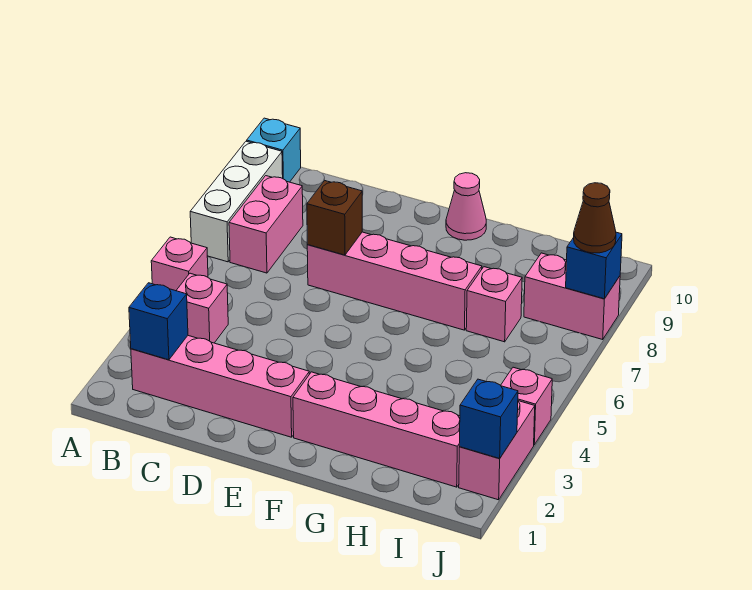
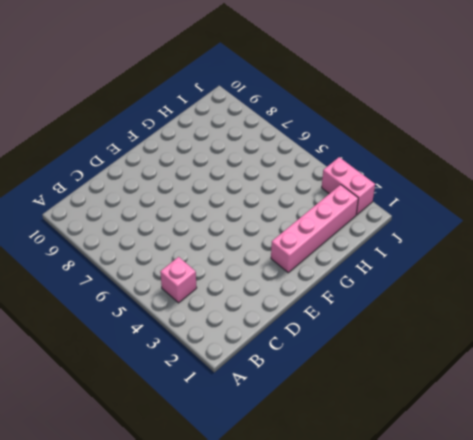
none -> pink 1x1 brick [151,237,208,291]
none -> white 1x3 brick [190,141,283,262]
none -> cyan 1x1 brick [247,118,301,182]

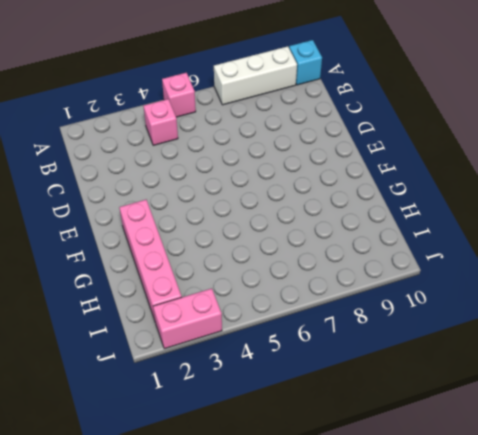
none -> pink 1x4 brick [131,336,309,437]
none -> pink 1x2 brick [229,176,303,273]
none -> pink 1x4 brick [307,232,482,330]

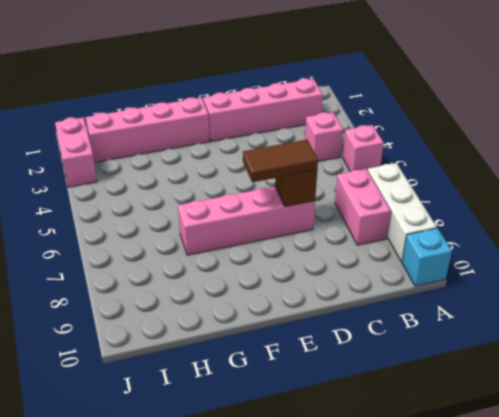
brown 1x2 tile [243,140,318,182] -> none
none -> pink 1x1 cone [446,173,486,240]
none -> pink 1x1 brick [466,267,522,342]
none -> pink 1x2 brick [524,253,620,339]

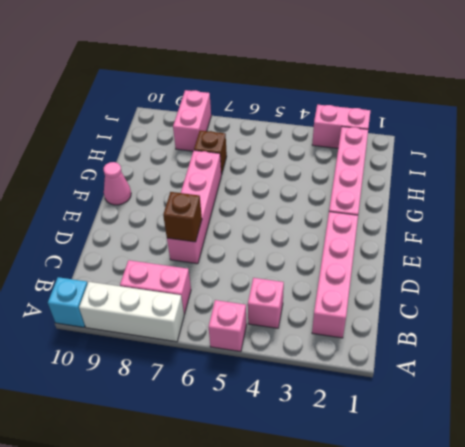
brown 1x1 brick [194,130,227,175] -> pink 1x1 brick [466,267,522,342]
none -> pink 1x1 brick [501,367,552,445]
none -> blue 1x1 brick [129,283,188,360]
none -> blue 1x1 brick [459,379,518,458]

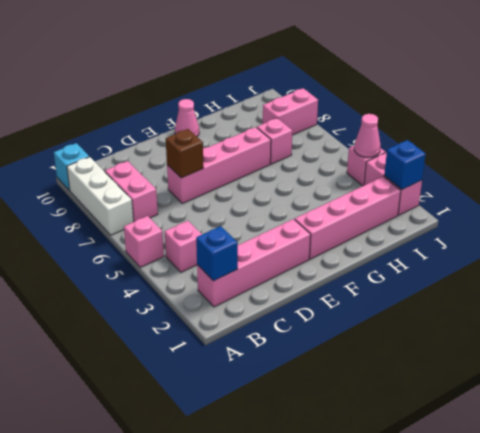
pink 1x1 cone [354,114,381,158] -> none
none -> blue 1x1 brick [566,232,622,299]
none -> brown 1x1 cone [574,183,616,253]

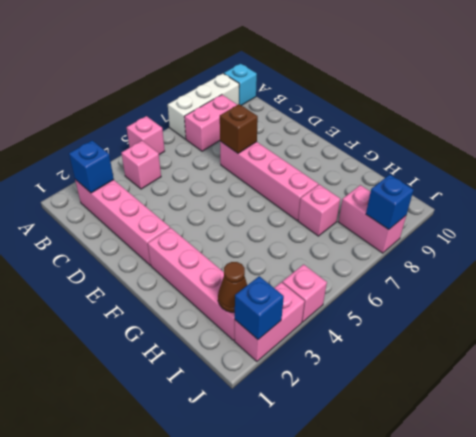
brown 1x1 cone [218,262,247,312] -> brown 1x1 cone moved to [574,183,616,253]
none -> pink 1x1 cone [446,173,486,240]

